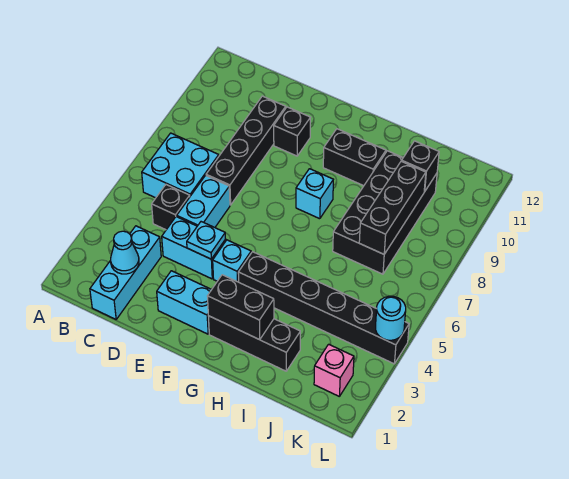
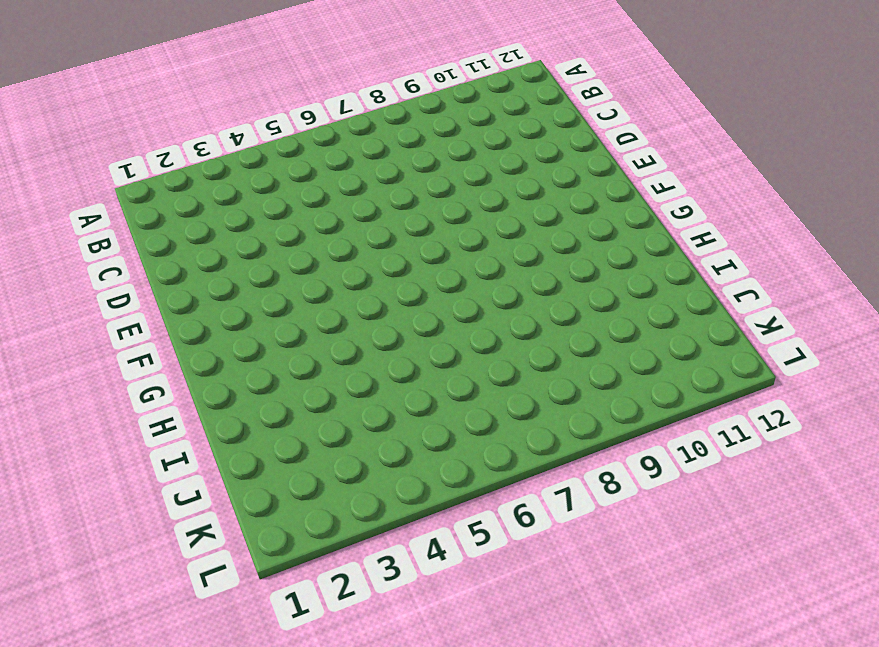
none -> cyan 2x2 brick [142,133,219,198]
none -> cyan 1x3 brick [90,226,161,319]
none -> black 1x1 brick [152,185,190,230]

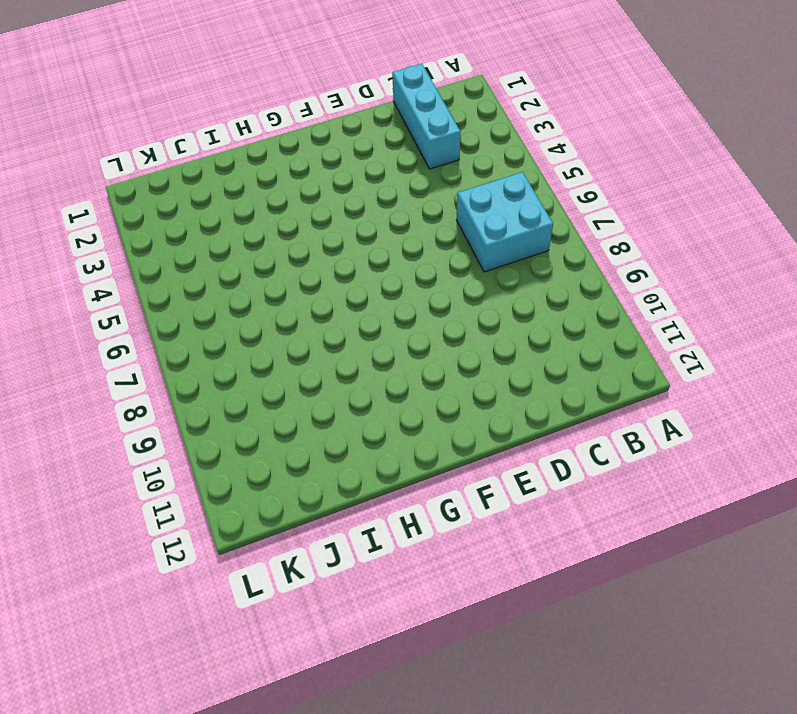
none -> black 1x1 brick [152,185,190,230]
none -> cyan 1x2 brick [162,217,226,279]
none -> cyan 1x2 brick [177,175,230,227]

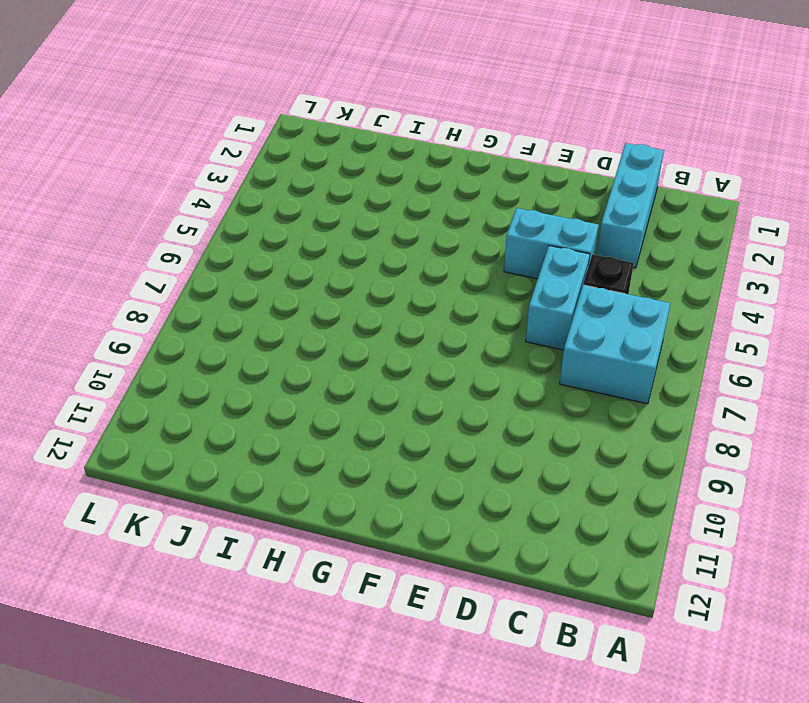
none -> black 1x4 brick [206,96,286,205]
none -> cyan 1x2 brick [157,271,212,334]
none -> black 1x1 brick [274,107,310,156]

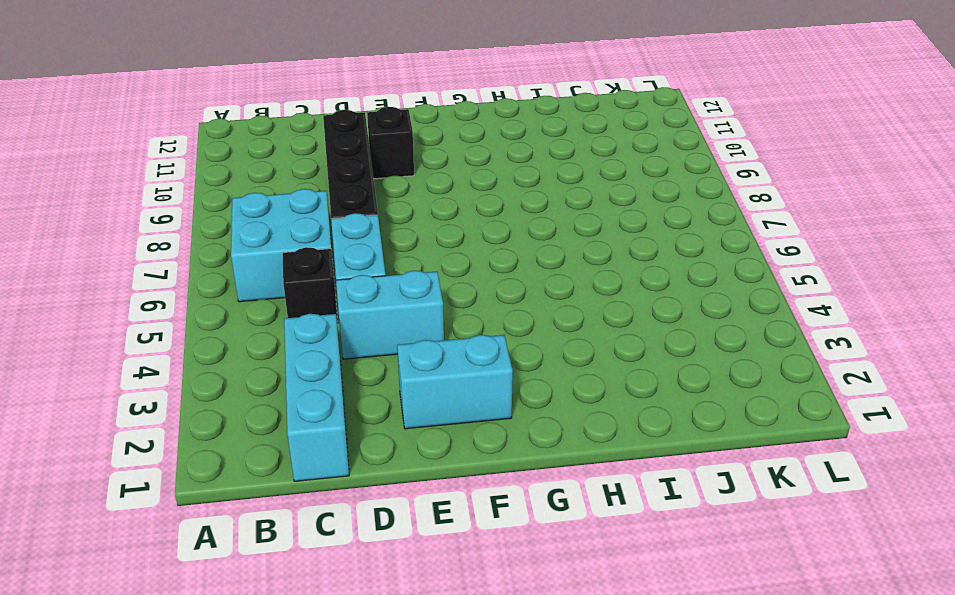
none -> cyan 1x1 brick [213,240,251,282]
none -> black 1x3 brick [209,316,300,371]
none -> black 1x6 brick [238,252,409,364]

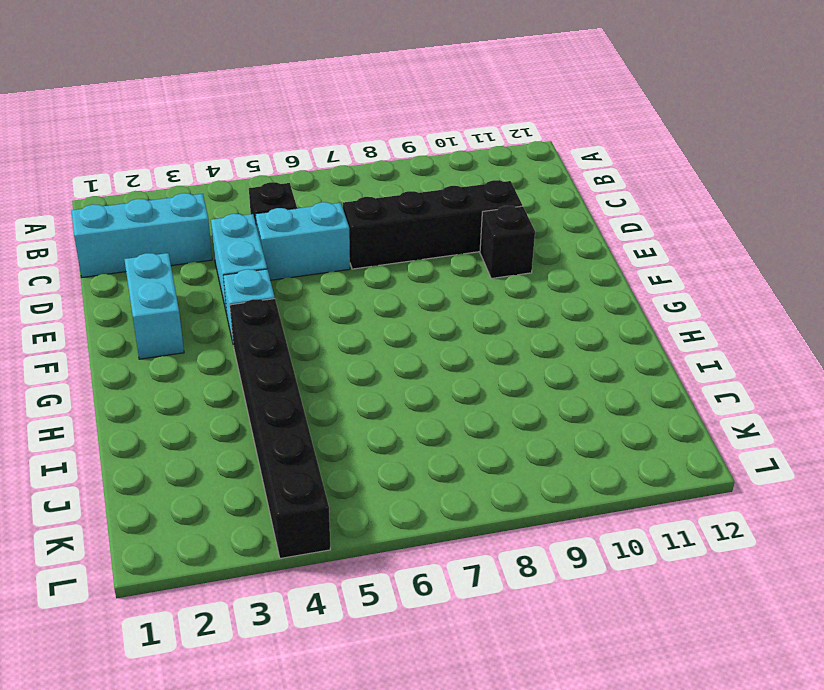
none -> cyan 2x2 brick [142,133,219,198]
none -> black 1x3 brick [209,316,300,371]
none -> cyan 1x1 brick [296,169,333,219]

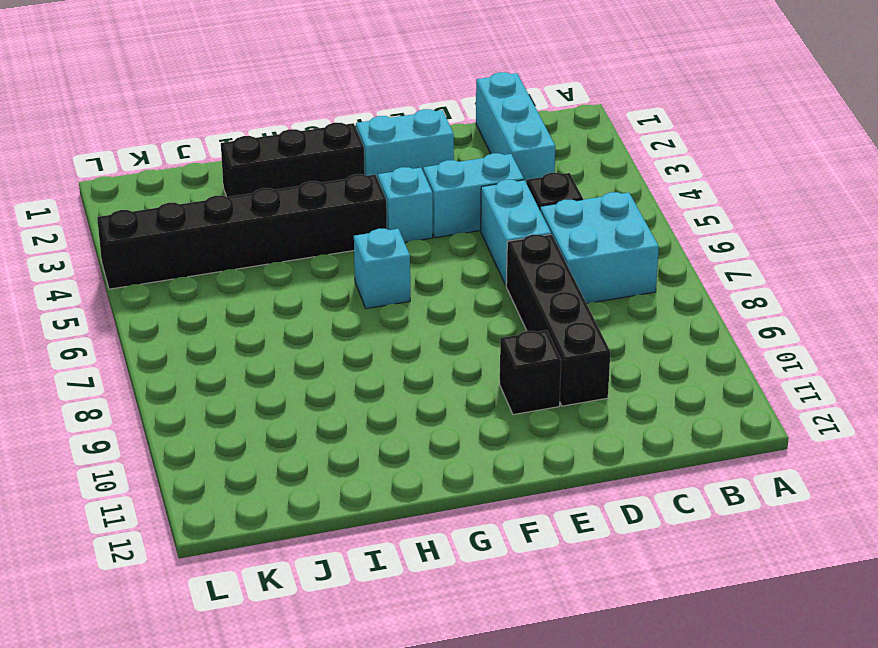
cyan 1x1 brick [354,229,410,309] -> cyan 1x1 brick moved to [296,169,333,219]
none -> black 1x2 brick [323,129,386,186]
none -> black 2x4 brick [333,151,437,274]
none -> pink 1x1 brick [314,344,354,397]

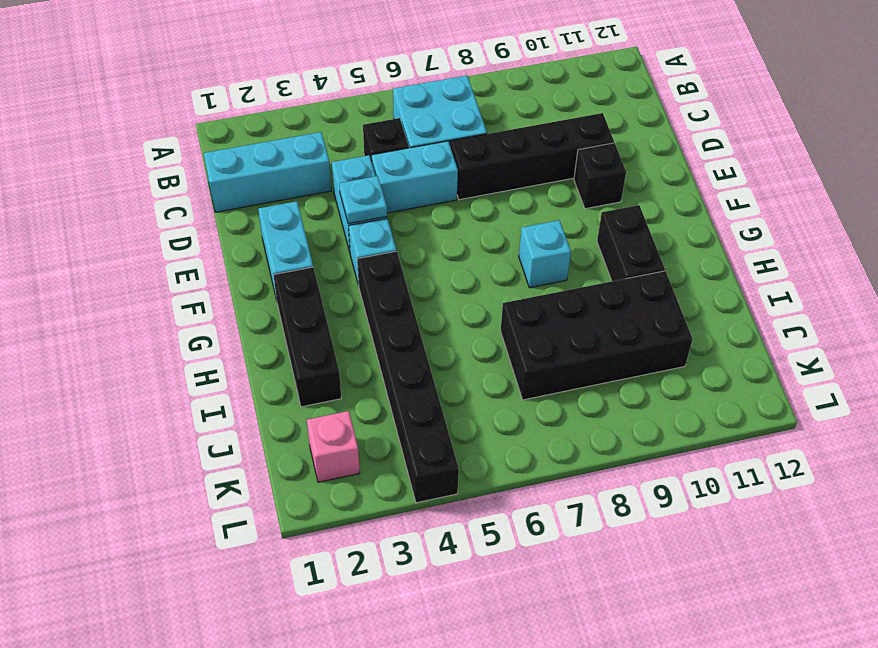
none -> cyan 1x1 cone [111,231,139,274]
none -> black 1x2 brick [207,275,274,340]
none -> black 1x3 brick [359,161,426,254]

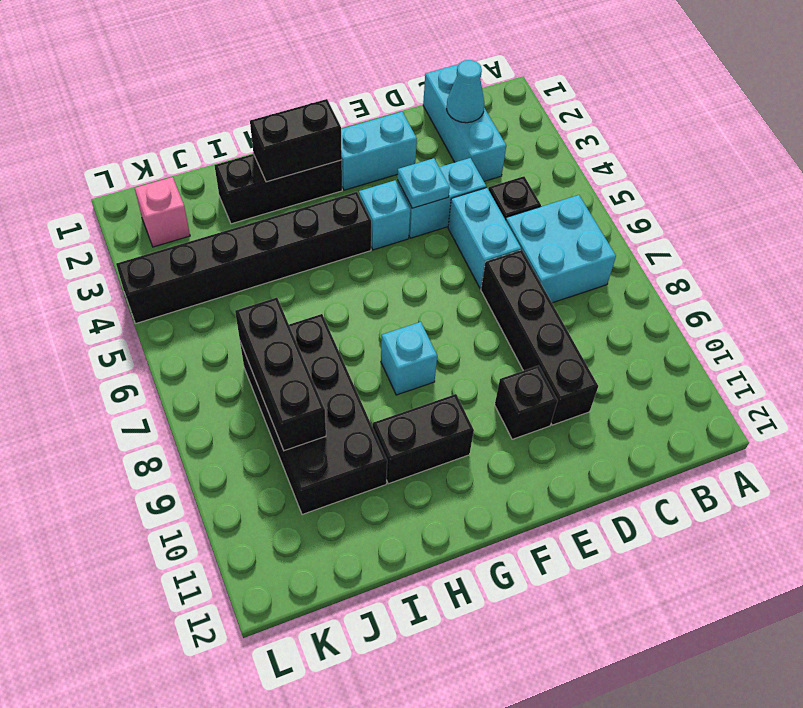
none -> black 1x1 brick [402,141,439,191]
none -> cyan 1x1 round brick [376,296,406,340]

